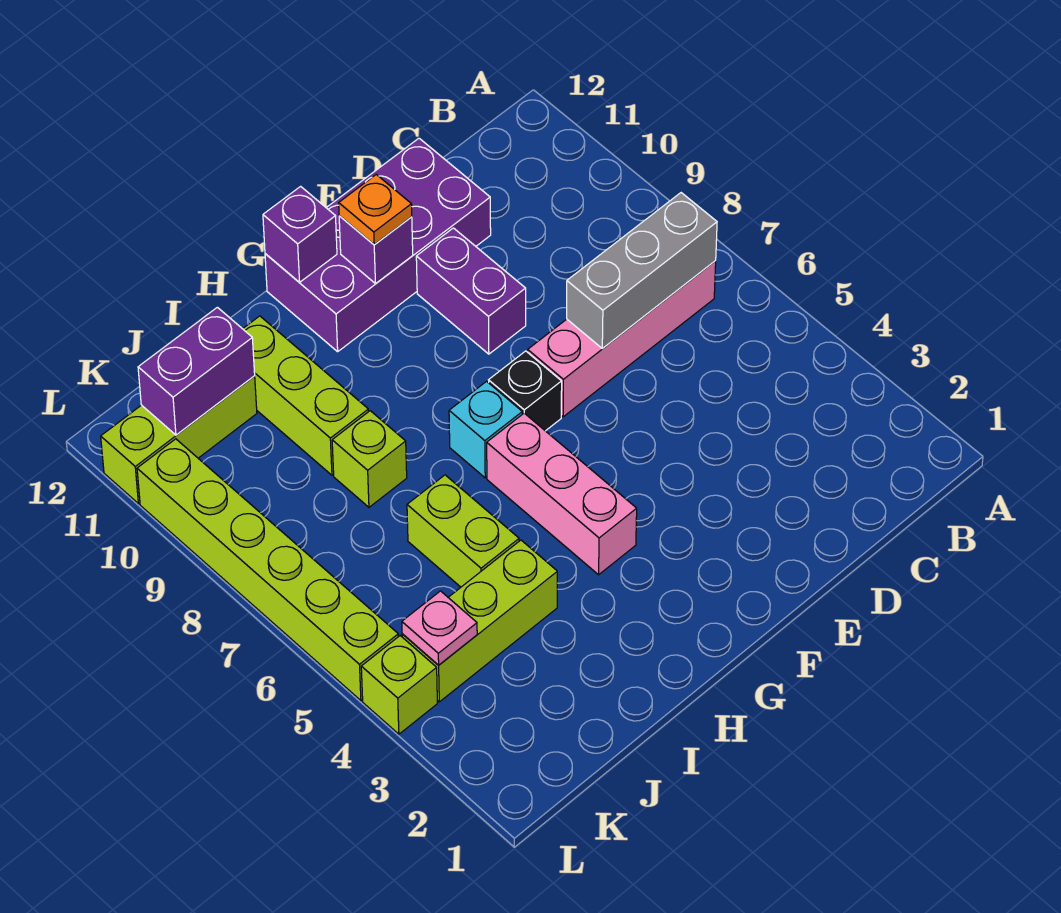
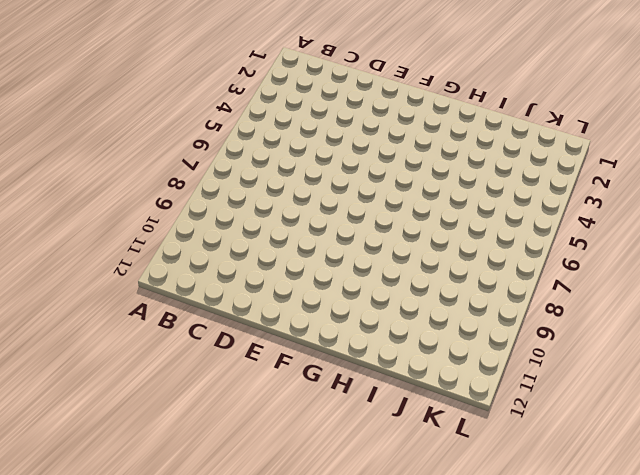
none -> pink 1x4 brick [528,261,716,417]
none -> purple 2x4 brick [265,138,491,352]
none -> purple 1x2 brick [416,228,526,354]

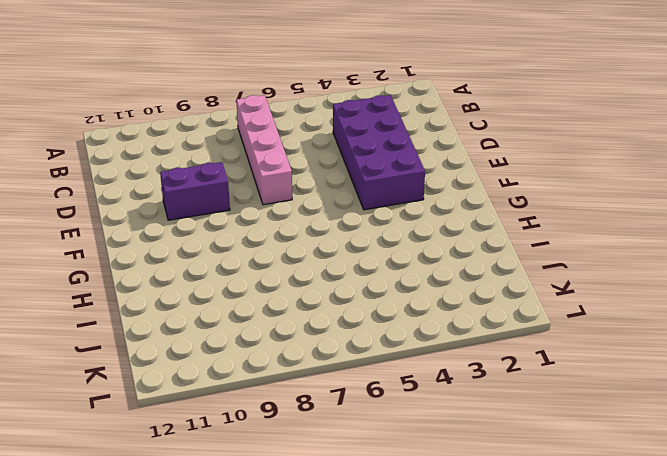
purple 2x4 brick [333,95,425,210] -> purple 2x4 brick moved to [265,138,491,352]
none -> black 1x1 brick [489,351,562,431]
none -> pink 1x3 brick [487,413,637,575]
none -> cyan 1x1 brick [449,381,522,478]

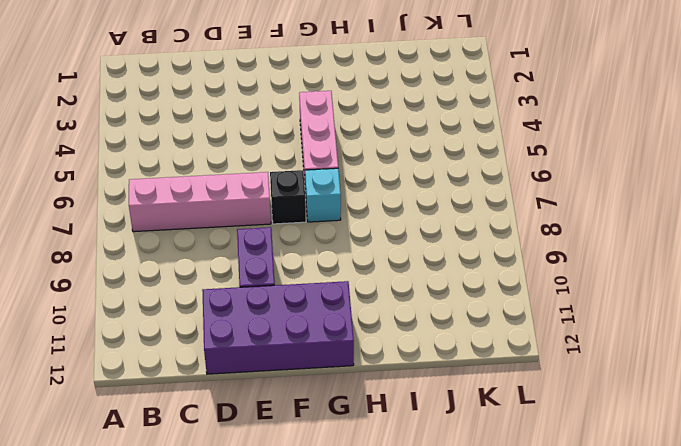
none -> lime 1x3 brick [402,540,557,702]
none -> lime 1x2 brick [407,475,519,587]
none -> lime 1x1 brick [332,411,407,507]

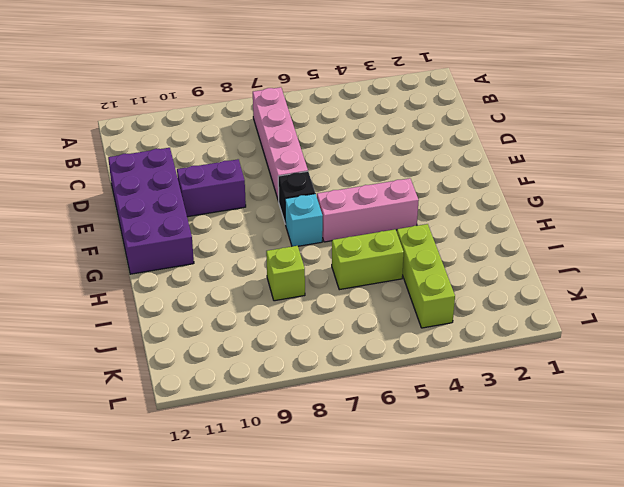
none -> lime 1x3 brick [243,316,368,475]
none -> lime 1x3 brick [101,376,257,504]
none -> lime 1x1 brick [361,636,437,734]

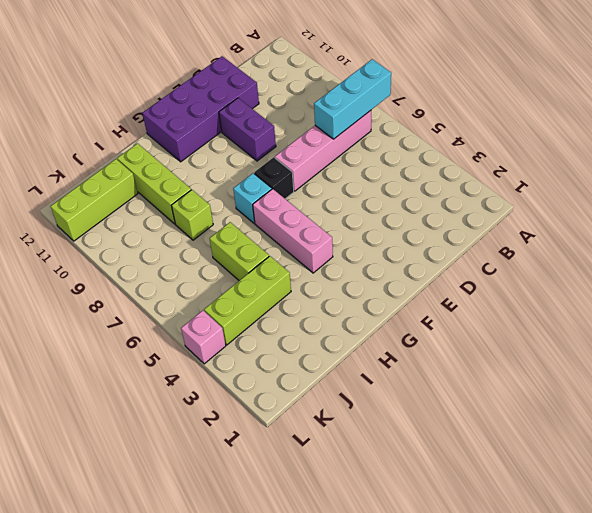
cyan 1x3 brick [314,59,391,139] -> grey 1x3 brick [567,193,717,349]
pink 1x1 brick [181,311,226,364] -> lime 1x1 brick [361,636,437,734]
none -> lime 1x6 brick [137,439,398,701]
none -> purple 1x1 brick [339,216,413,284]
none -> purple 1x1 brick [263,186,337,282]

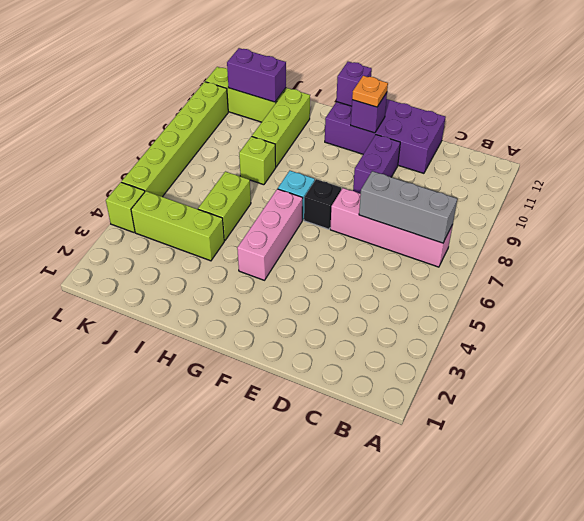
none -> pink 1x1 plate [402,591,477,665]

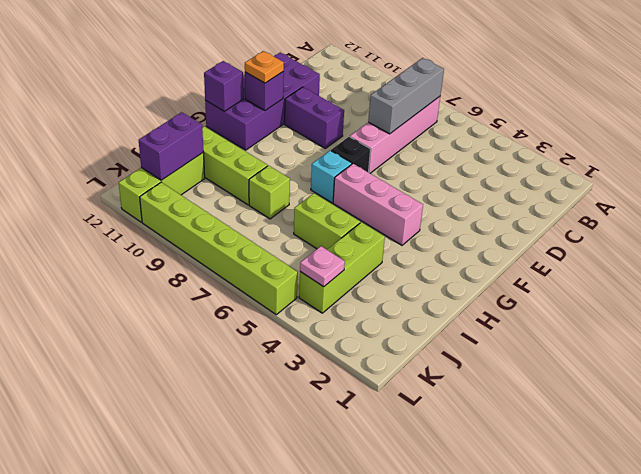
none -> lime 1x1 brick [361,636,437,734]

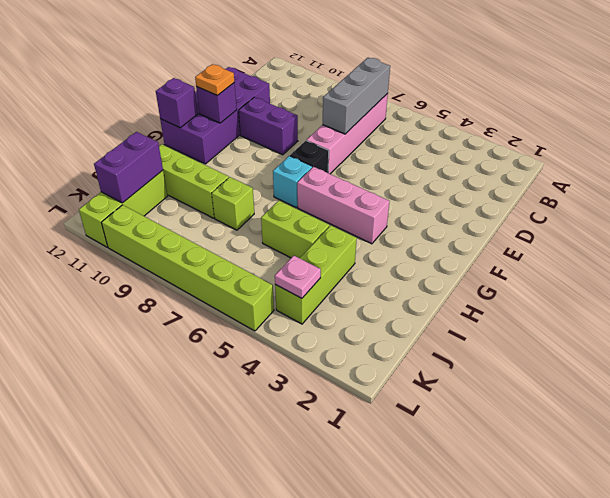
none -> lime 1x1 brick [361,636,437,734]

